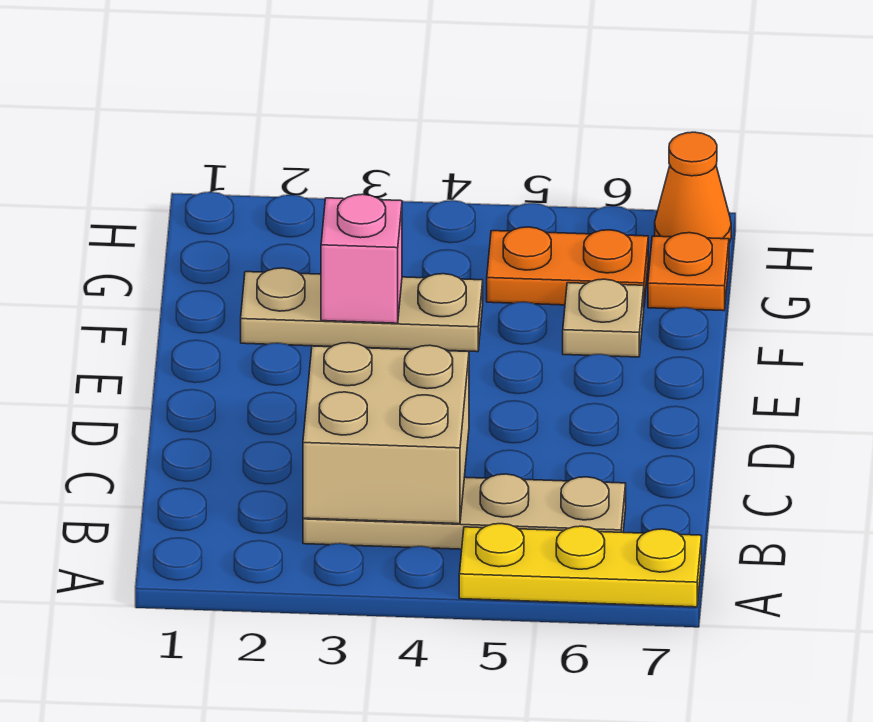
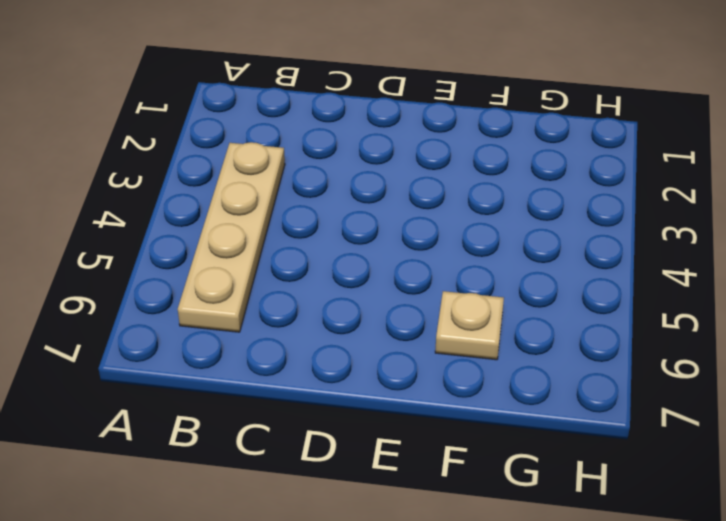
none -> yellow 1x3 plate [459,524,702,607]
none -> tan 1x3 plate [241,268,483,352]

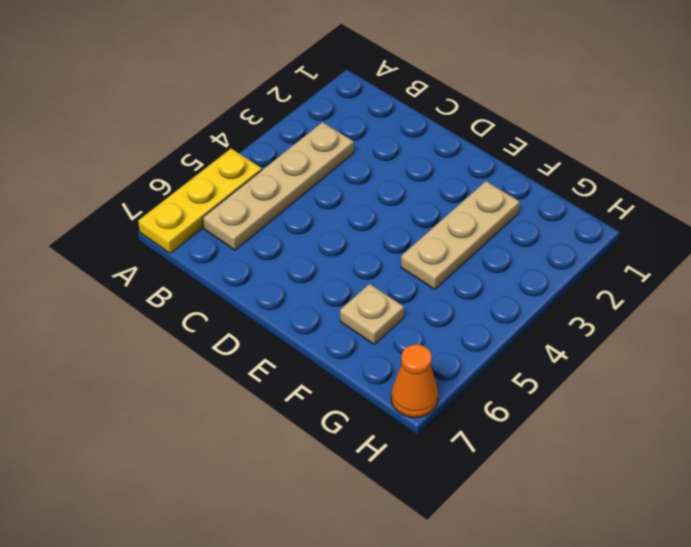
none -> orange 1x2 plate [487,227,648,305]
none -> orange 1x1 plate [648,233,729,311]

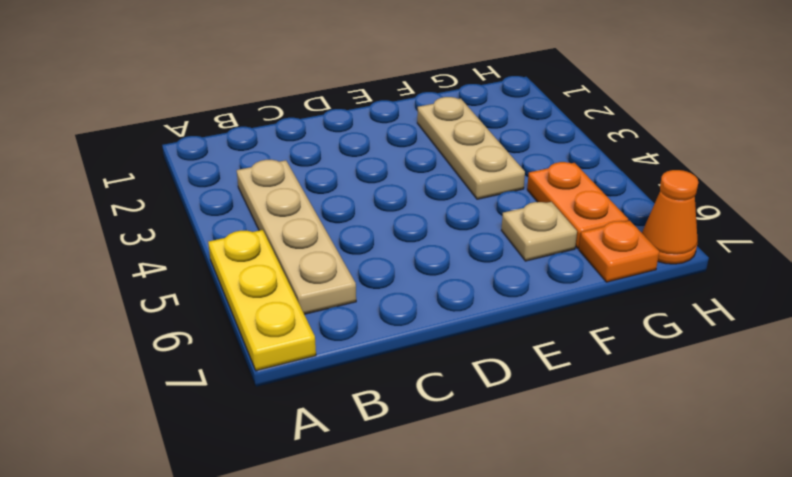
none -> tan 2x2 brick [303,343,469,524]
none -> pink 1x1 brick [321,194,402,323]

